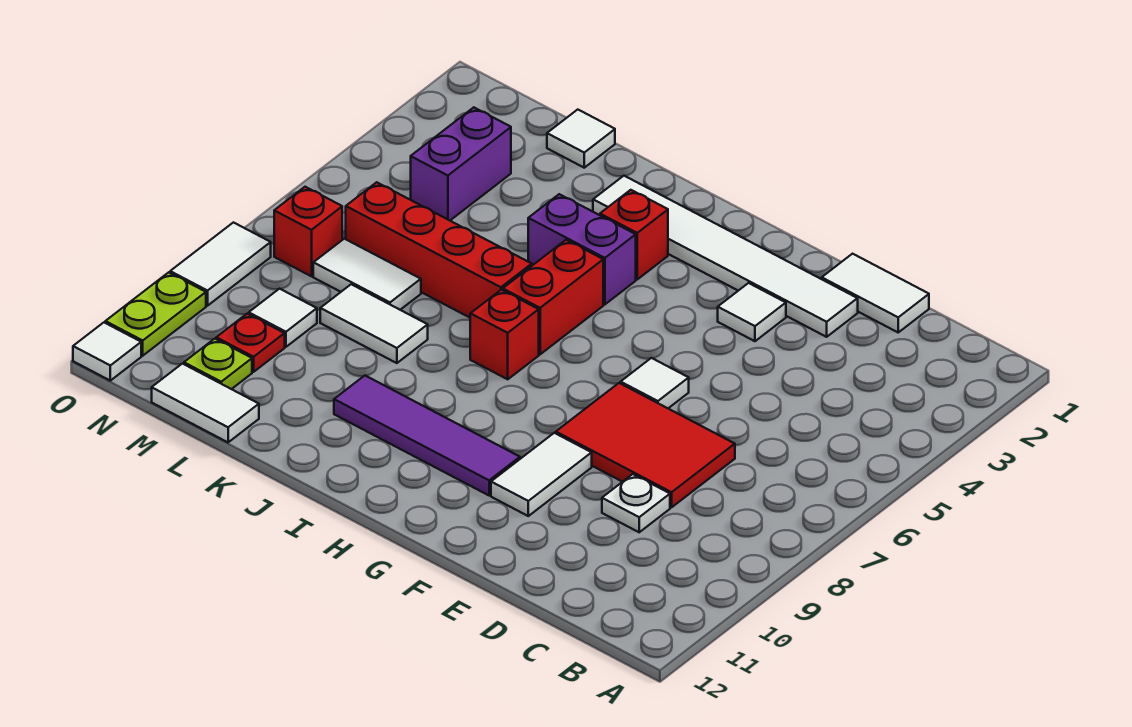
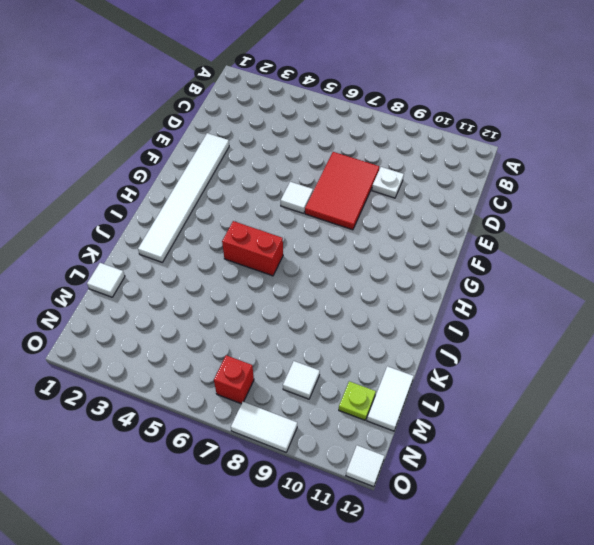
none -> white 1x2 tile [822,254,929,332]
none -> white 1x1 tile [718,283,786,341]
none -> white 1x2 tile [491,433,592,516]

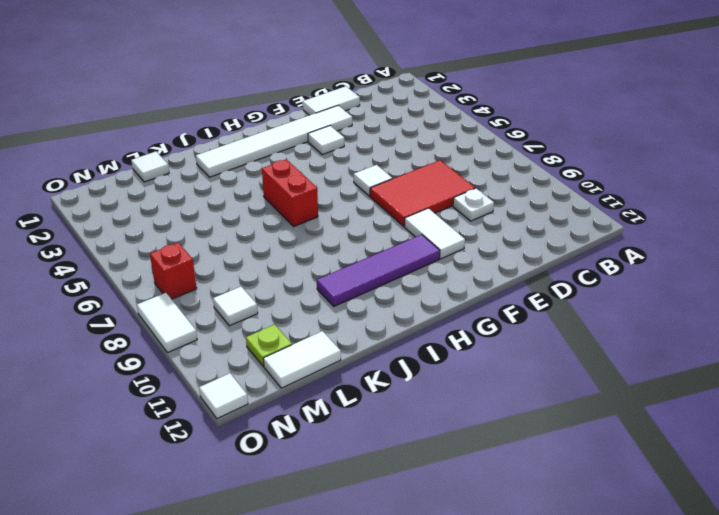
none -> red 1x1 brick [600,190,668,279]
none -> purple 1x2 brick [528,194,636,304]
none -> red 1x1 brick [470,290,539,379]

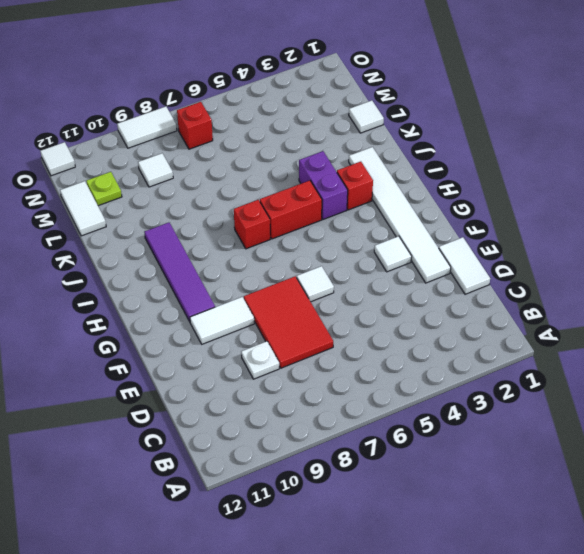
none -> red 1x4 brick [346,182,532,318]
none -> white 1x2 tile [320,284,428,363]
none -> white 1x2 tile [313,239,421,310]

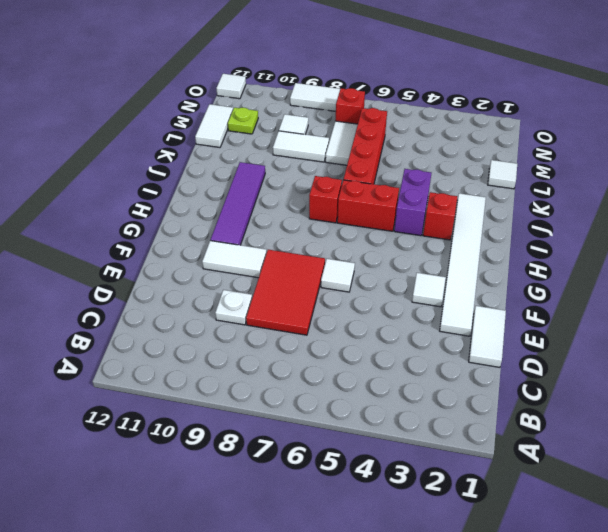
white 1x2 tile [273,131,329,162] -> white 1x2 tile turned to [320,284,428,363]
none -> purple 1x2 brick [411,107,511,220]
none -> red 1x1 plate [216,314,285,372]
none -> lime 1x2 plate [105,272,206,356]

